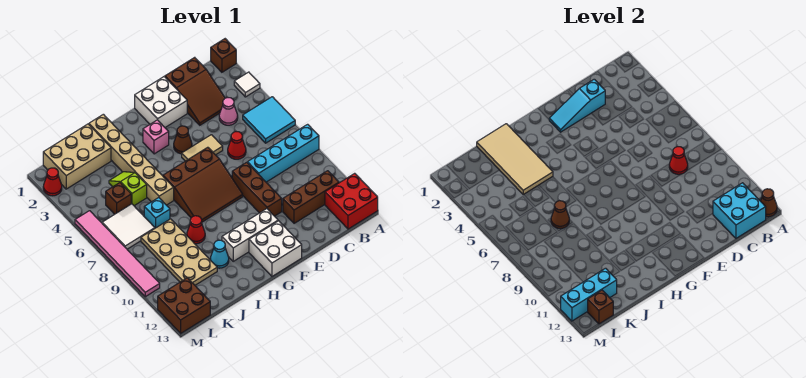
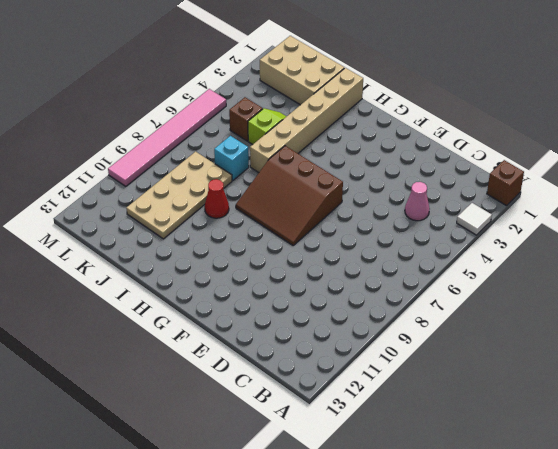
none -> cyan 2x2 tile [243,97,295,143]
none -> cyan 1x4 brick [248,124,319,182]
none -> red 2x2 brick [325,173,378,229]
none -> brown 1x3 brick [283,171,339,223]

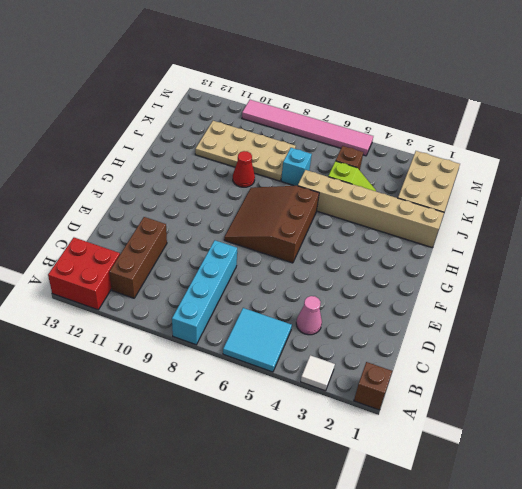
none -> brown 2x3 slope [165,57,225,125]
none -> red 1x1 cone [228,132,246,159]
none -> white 2x2 brick [135,77,187,127]
none -> tan 1x2 tile [182,135,223,161]

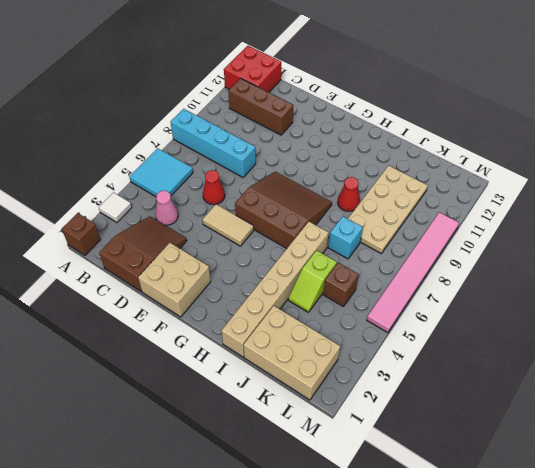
tan 2x2 brick [138,243,211,317] -> white 2x2 brick [135,77,187,127]
none -> brown 1x3 brick [232,162,282,216]
none -> brown 1x1 cone [174,126,192,154]
none -> white 1x3 brick [222,209,278,261]
none -> white 2x2 brick [249,221,302,276]

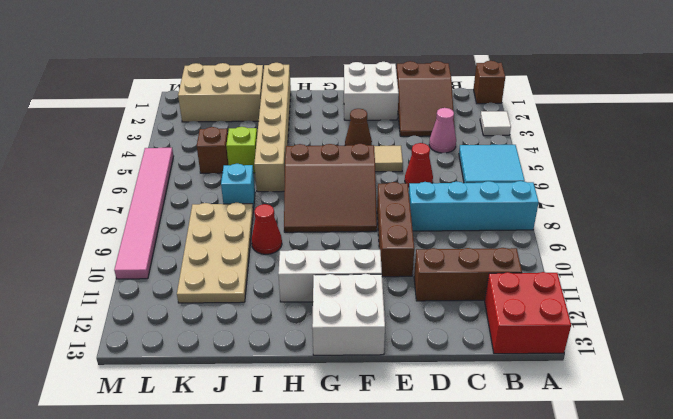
none -> pink 1x1 brick [143,120,169,154]
none -> cyan 1x1 cone [210,240,229,268]
none -> white 2x2 tile [102,204,155,249]
none -> brown 2x2 brick [158,278,210,333]

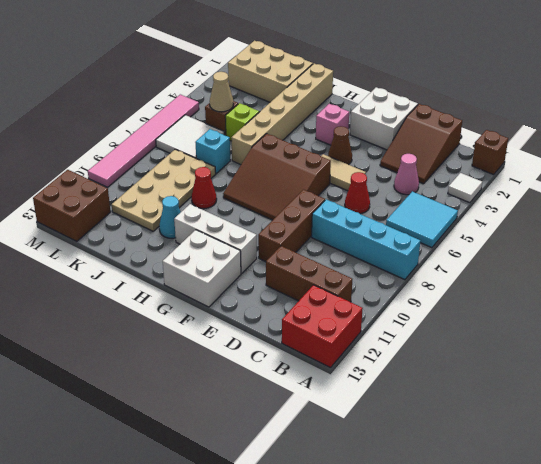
tan 1x1 cone [210,72,233,112] -> none
none -> red 1x1 cone [43,168,62,196]
none -> brown 1x1 cone [761,189,777,217]
none -> cyan 2x2 brick [713,183,766,238]
none -> red 1x1 cone [669,147,688,174]

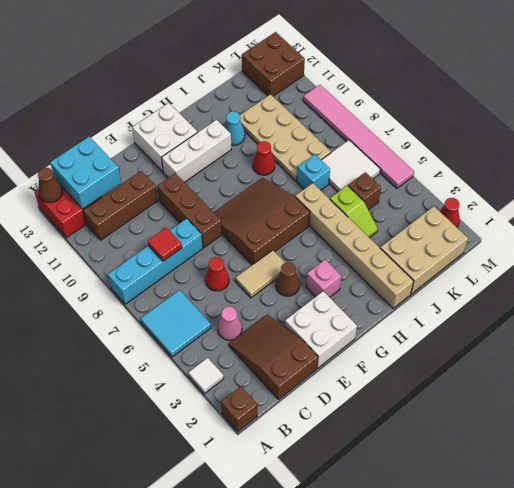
red 1x1 tile [148,227,182,261] -> red 1x1 cone [669,147,688,174]
none -> cyan 1x3 slope [549,79,605,132]
none -> tan 2x4 tile [477,124,553,195]
none -> brown 1x1 cone [551,201,569,229]
none -> cyan 1x3 brick [561,268,617,321]

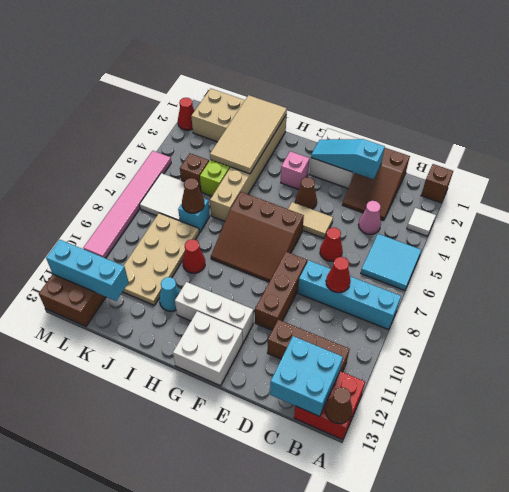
none -> brown 1x1 brick [588,290,613,324]

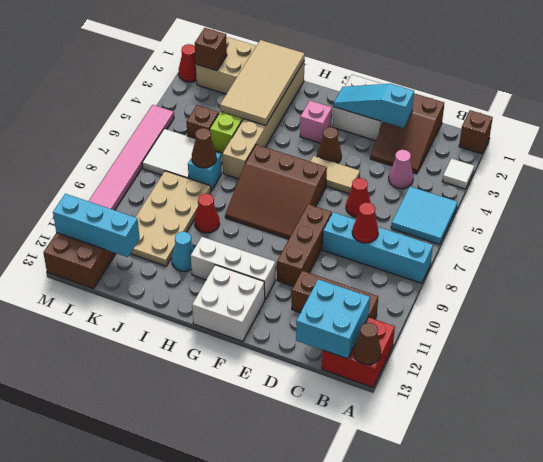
brown 1x1 brick [195,28,227,71] -> brown 1x1 brick moved to [588,290,613,324]

